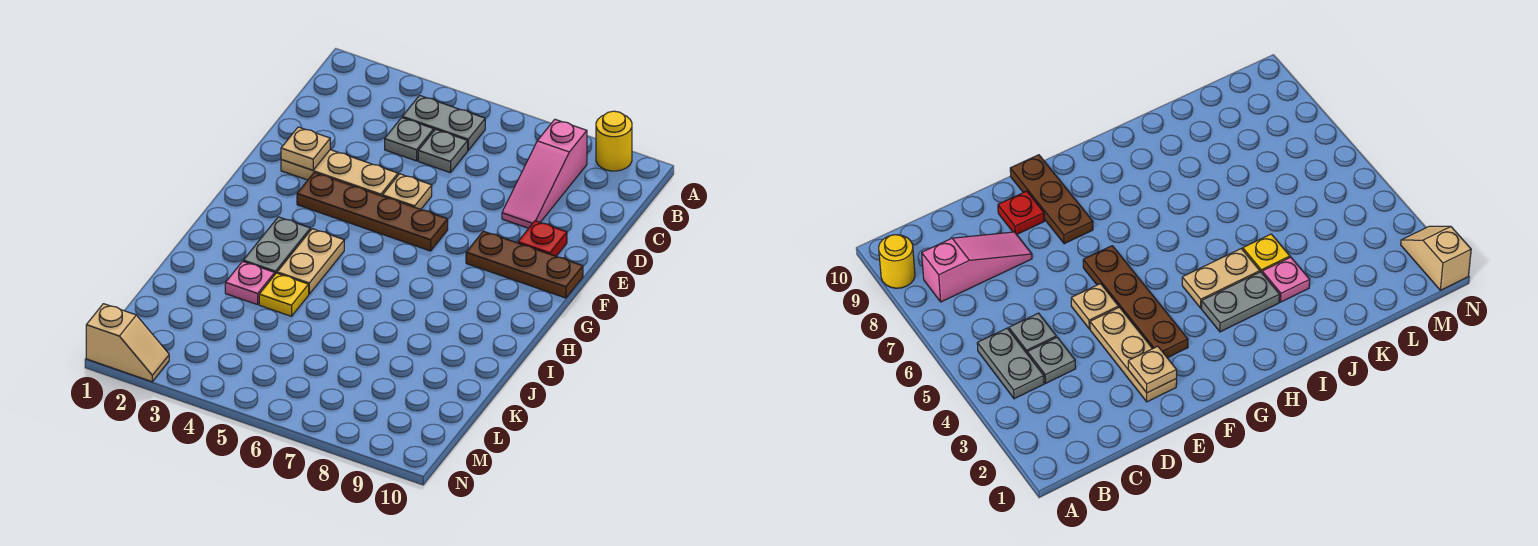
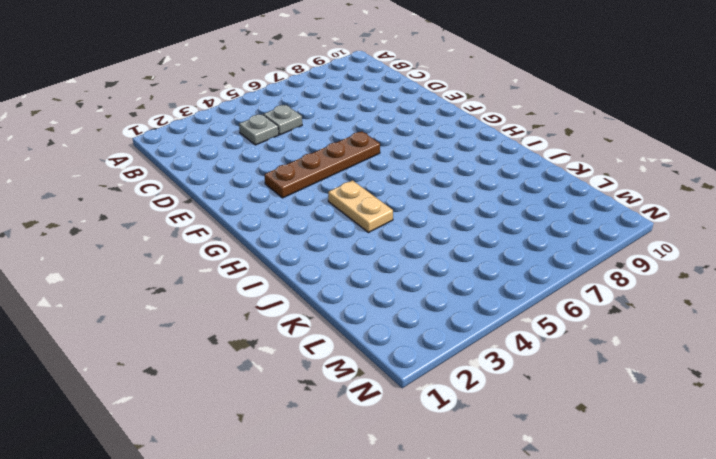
none -> yellow 1x1 round brick [596,111,632,171]
none -> grey 1x2 plate [402,95,485,150]
none -> pink 1x3 slope [502,119,587,228]

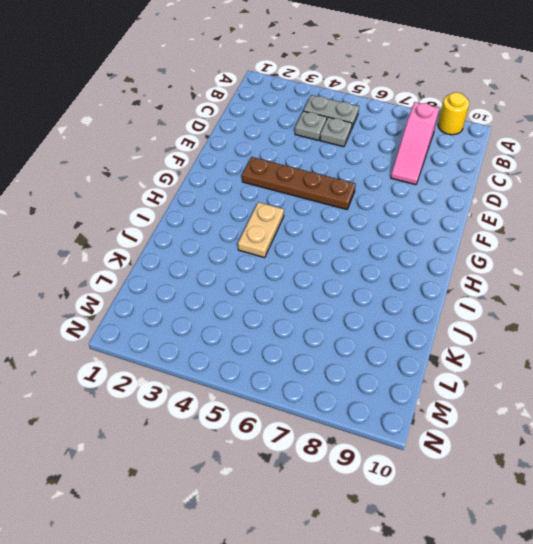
none -> tan 1x3 plate [281,149,398,196]
none -> tan 1x1 plate [383,174,432,209]
none -> red 1x1 plate [518,221,567,256]

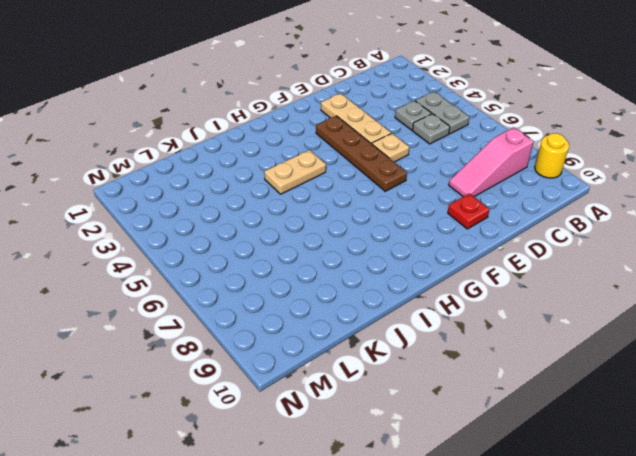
none -> brown 1x3 plate [466,231,583,298]
none -> grey 1x2 plate [243,217,310,274]
none -> pink 1x1 plate [225,261,275,305]

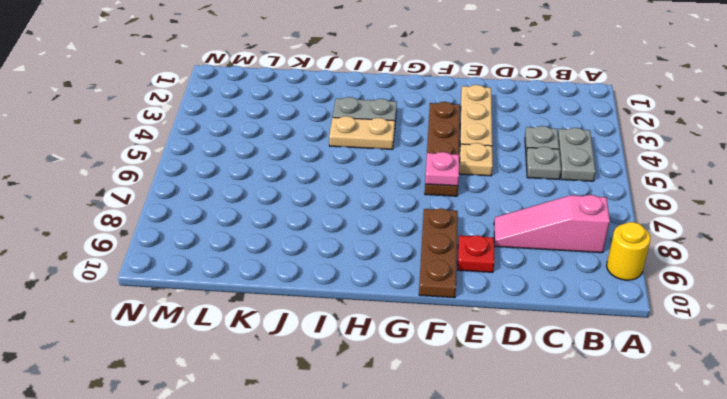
pink 1x1 plate [425,152,460,186] -> pink 1x1 plate moved to [225,261,275,305]
none -> yellow 1x1 plate [259,273,309,316]
none -> tan 1x2 slope [86,304,169,382]
none -> tan 1x1 plate [281,127,330,170]

